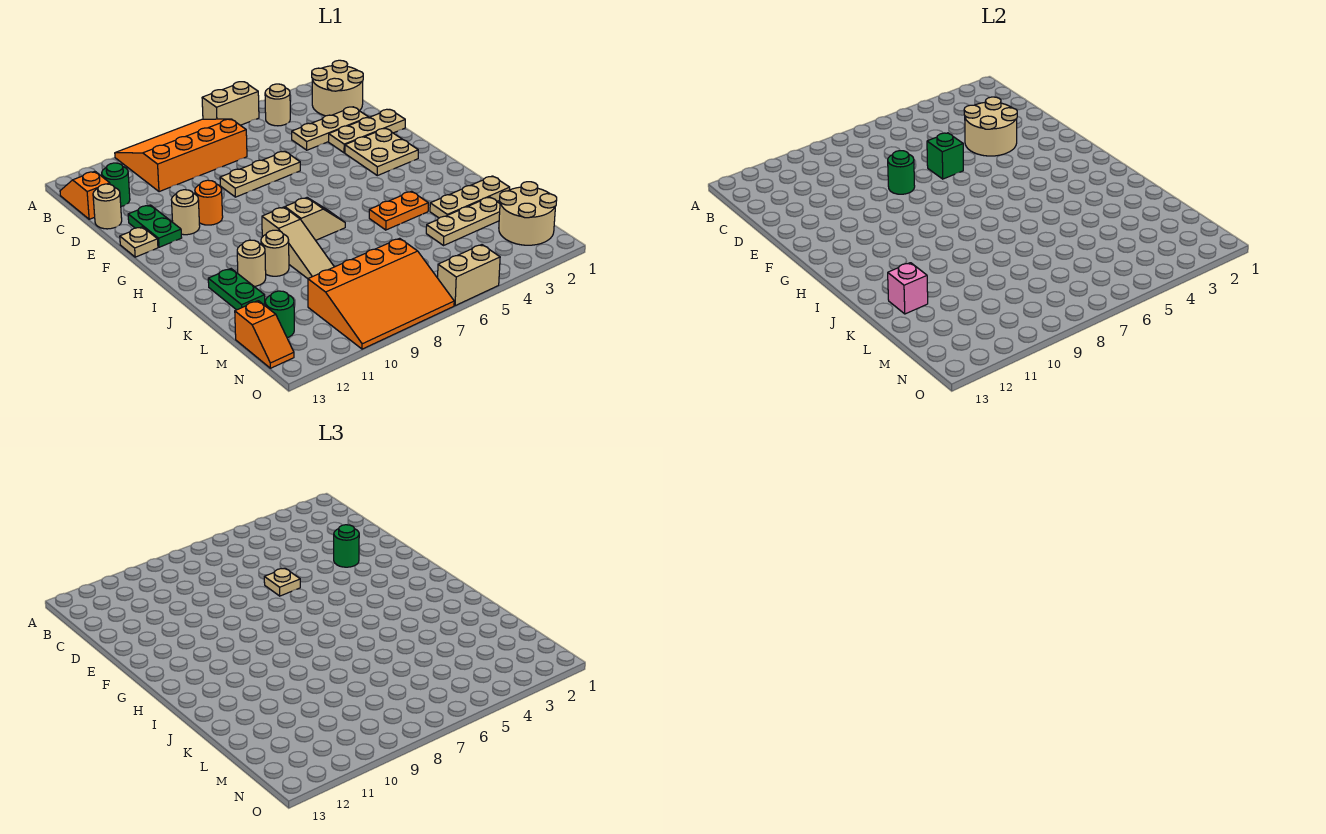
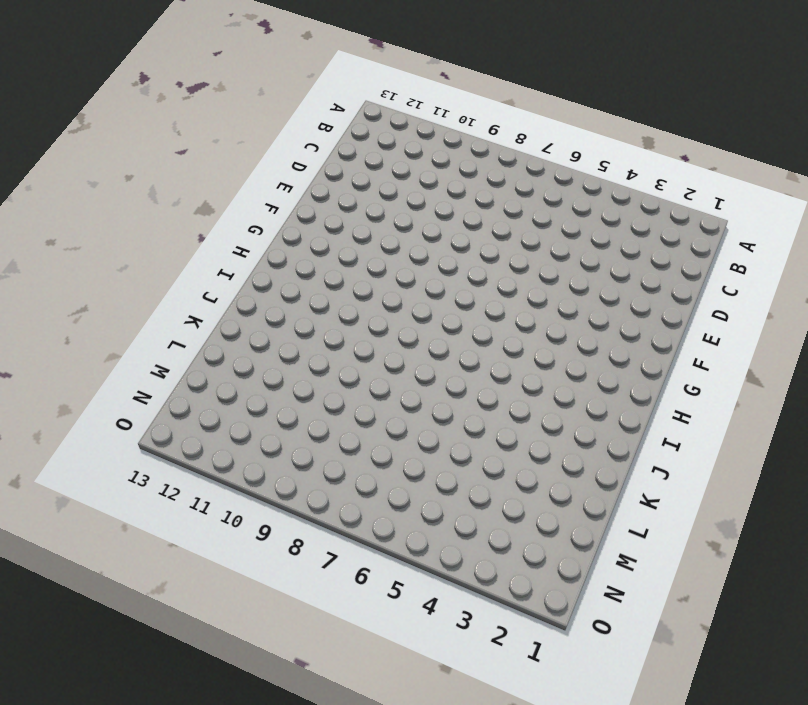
none -> tan 1x2 brick [202,82,259,125]
none -> orange 3x4 slope [115,119,247,192]
none -> tan 2x2 round brick [312,60,363,116]
none -> tan 1x1 round brick [265,84,290,126]

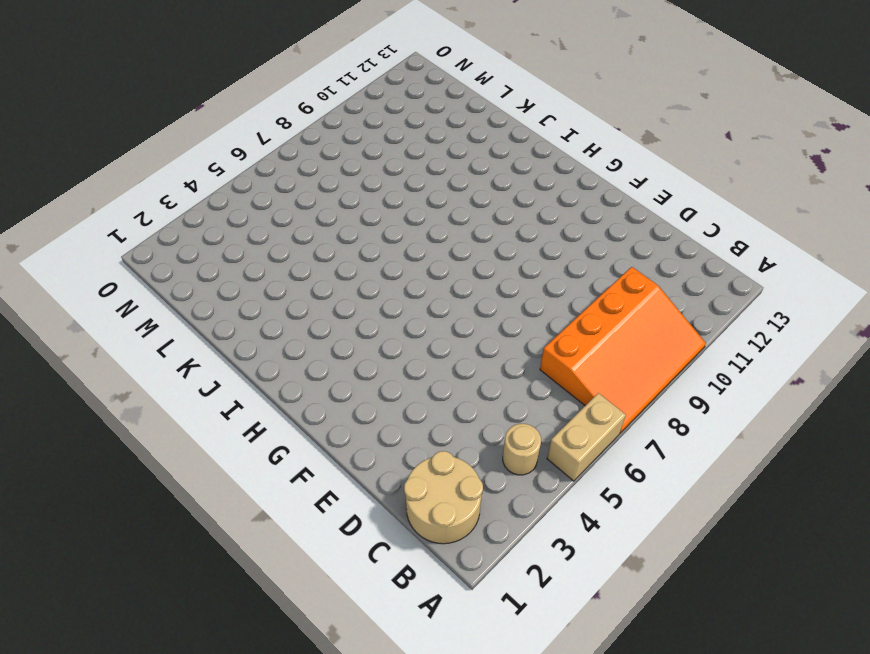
none -> orange 1x2 slope [60,171,110,219]
none -> green 1x1 round brick [102,163,130,206]
none -> tan 1x3 plate [292,107,369,150]
none -> tan 1x1 round brick [93,184,122,229]

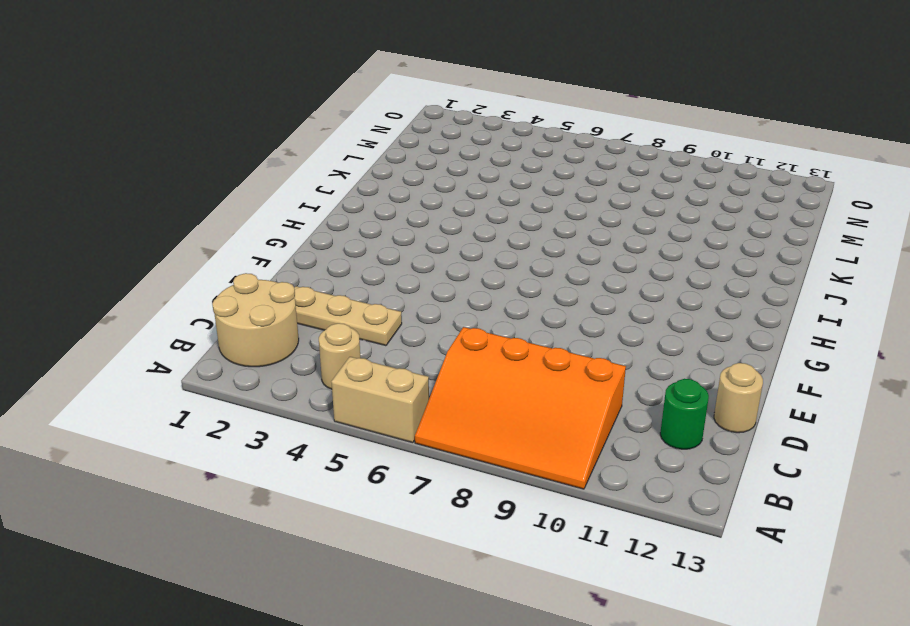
none -> orange 1x2 slope [60,171,110,219]
none -> tan 1x3 plate [329,109,405,153]
none -> tan 1x3 plate [220,151,300,197]
none -> green 1x2 plate [128,205,182,247]

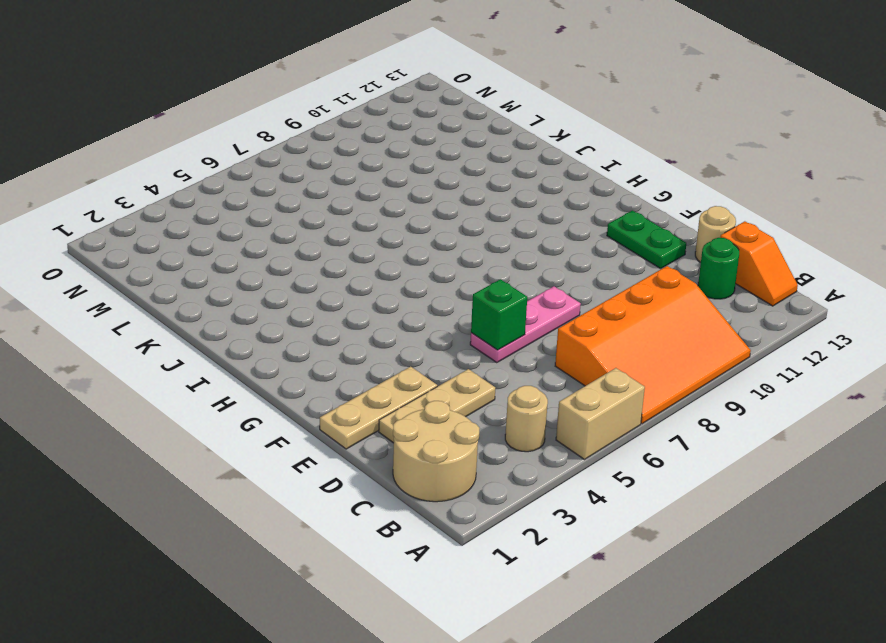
pink 1x3 plate [470,286,581,363] -> tan 1x3 plate [220,151,300,197]
none -> tan 2x2 plate [345,128,418,176]
none -> orange 1x1 round brick [195,180,223,225]
none -> tan 1x1 round brick [171,190,200,235]
none -> tan 1x1 plate [120,227,158,257]

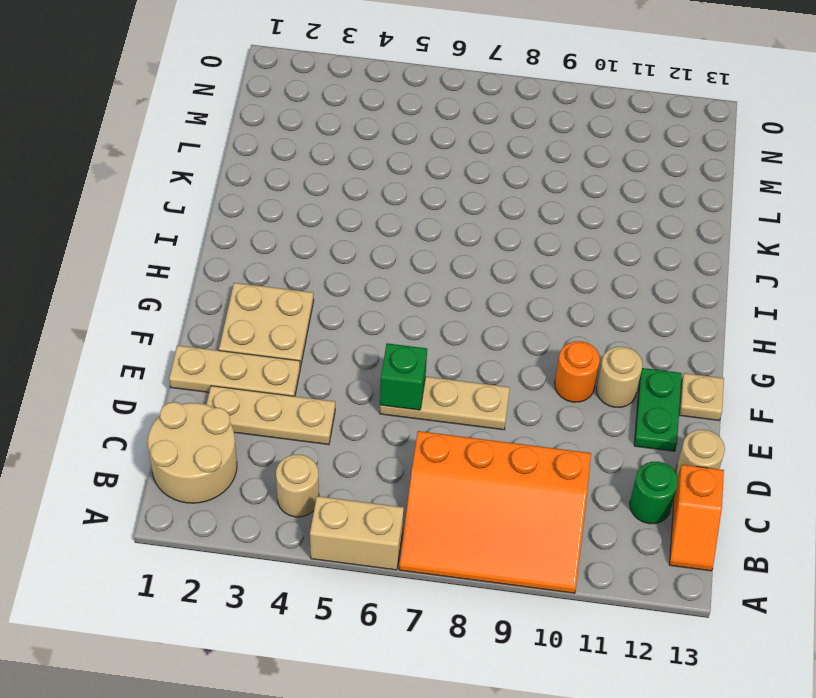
none -> tan 1x2 slope [285,198,345,240]
none -> tan 1x3 slope [262,207,334,279]
none -> orange 1x2 plate [369,191,428,230]
none -> tan 1x1 round brick [261,230,289,276]

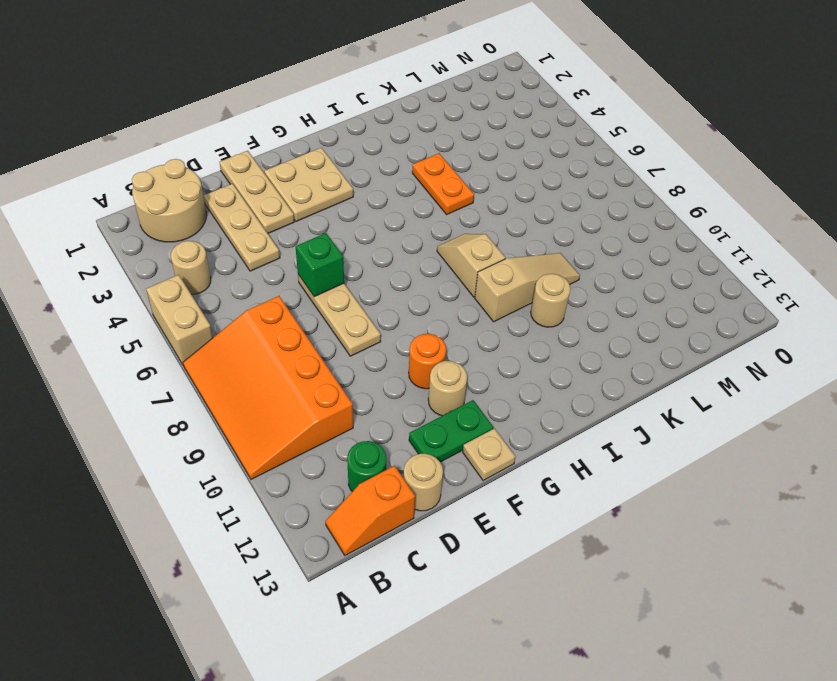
none -> tan 1x1 round brick [237,240,266,286]
none -> green 1x2 plate [208,269,265,310]
none -> tan 1x3 plate [430,176,510,218]
none -> tan 1x3 plate [426,197,500,245]

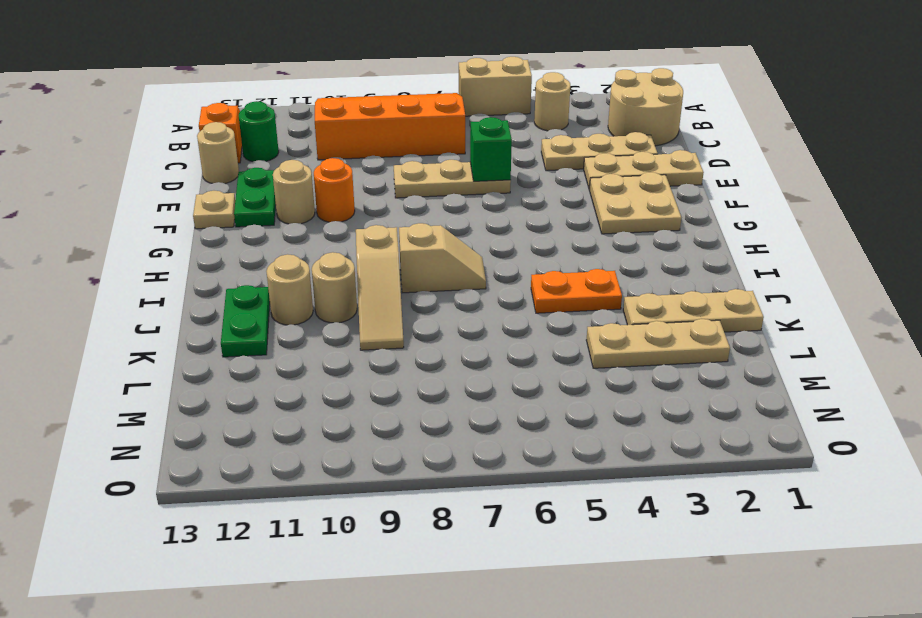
none -> tan 2x2 round brick [499,182,557,245]
none -> orange 3x4 slope [308,238,454,349]
none -> green 1x1 round brick [265,291,294,338]
none -> orange 1x2 slope [235,301,294,368]

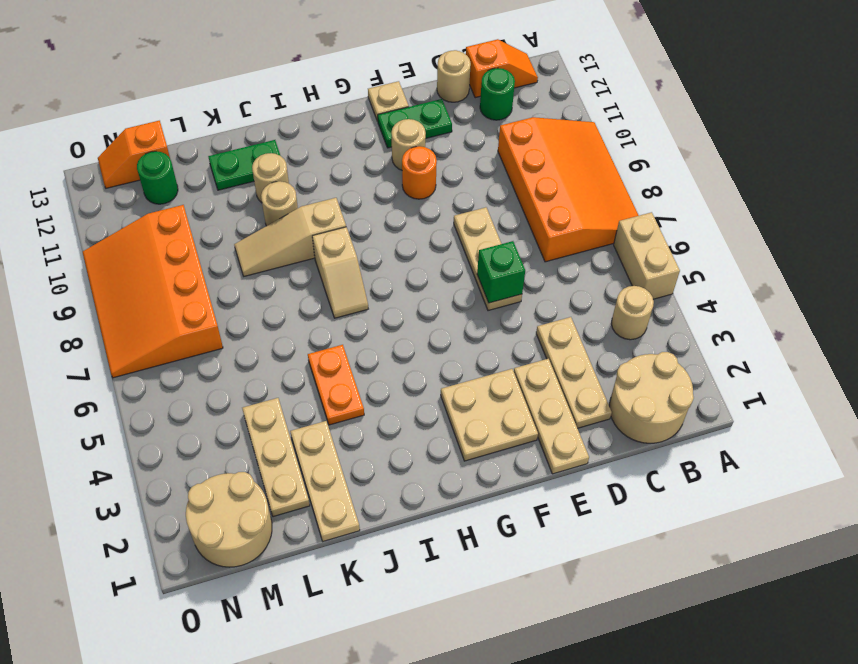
none -> tan 1x2 brick [438,245,500,306]
none -> tan 2x2 round brick [964,97,1017,156]
none -> green 1x1 round brick [888,151,915,194]
none -> pink 1x1 brick [888,263,928,314]

